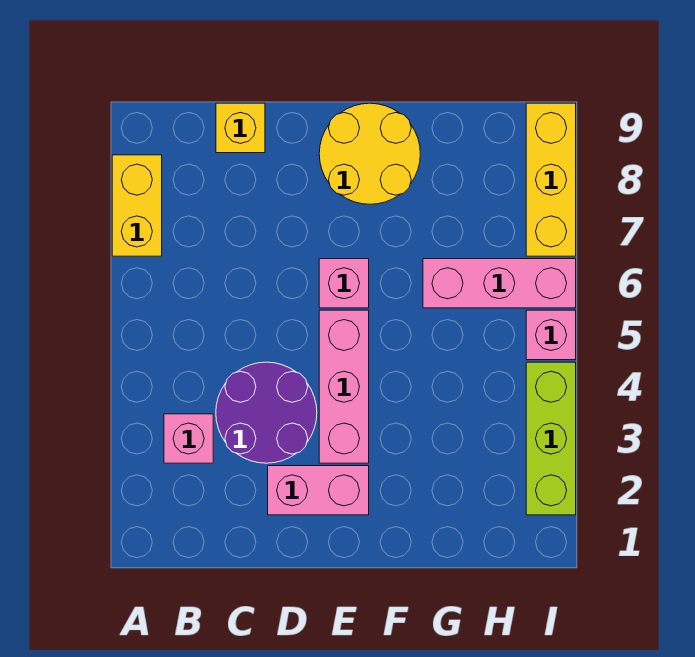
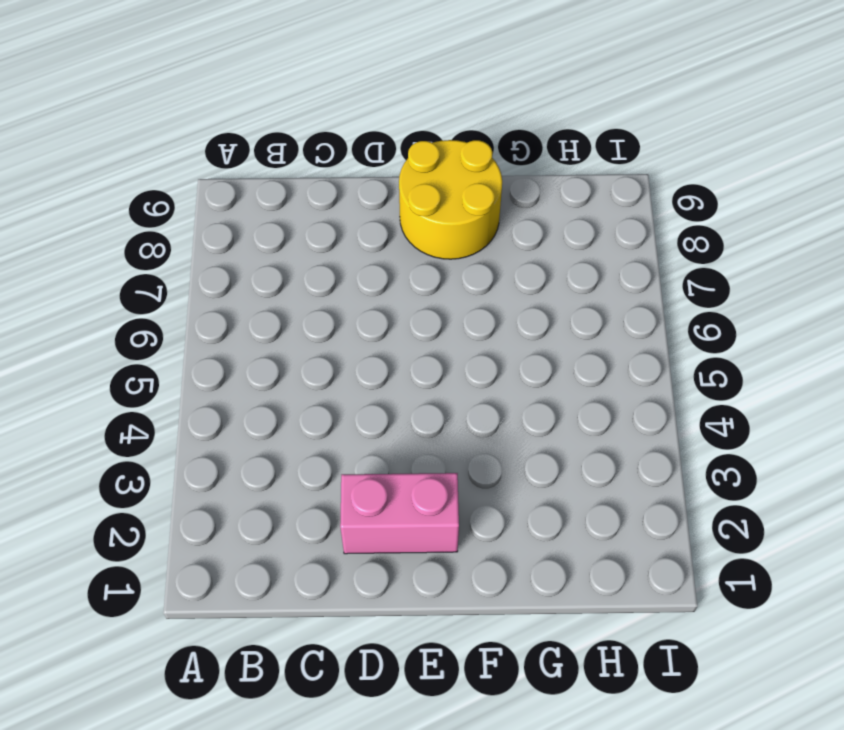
none -> yellow 1x2 brick [112,155,162,256]
none -> pink 1x1 brick [164,414,213,463]
none -> purple 2x2 round brick [216,362,317,463]

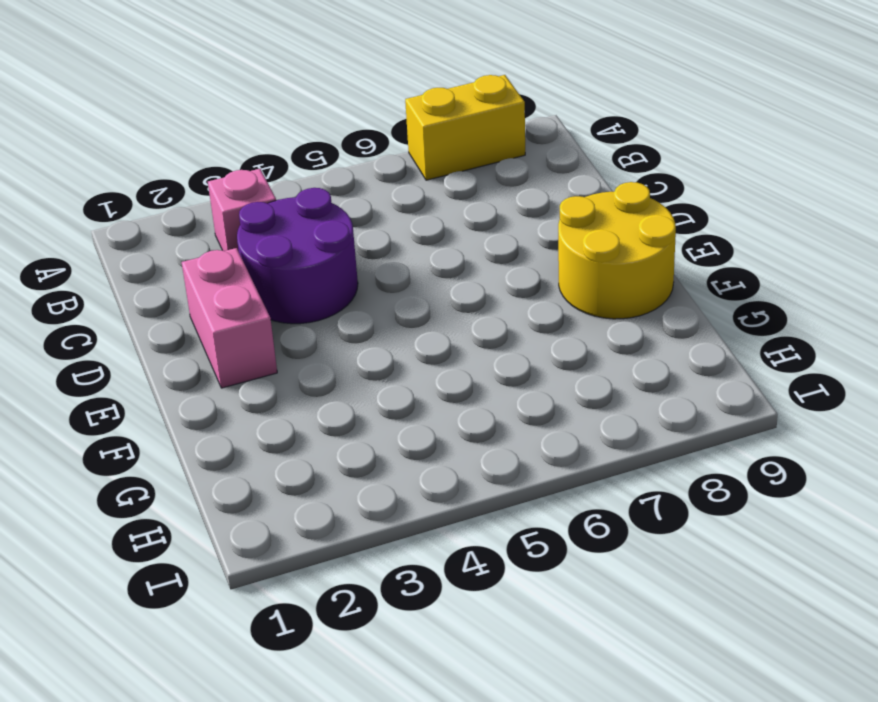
none -> yellow 1x1 brick [216,103,265,153]
none -> pink 1x3 brick [319,310,369,463]
none -> pink 1x1 brick [319,259,369,308]

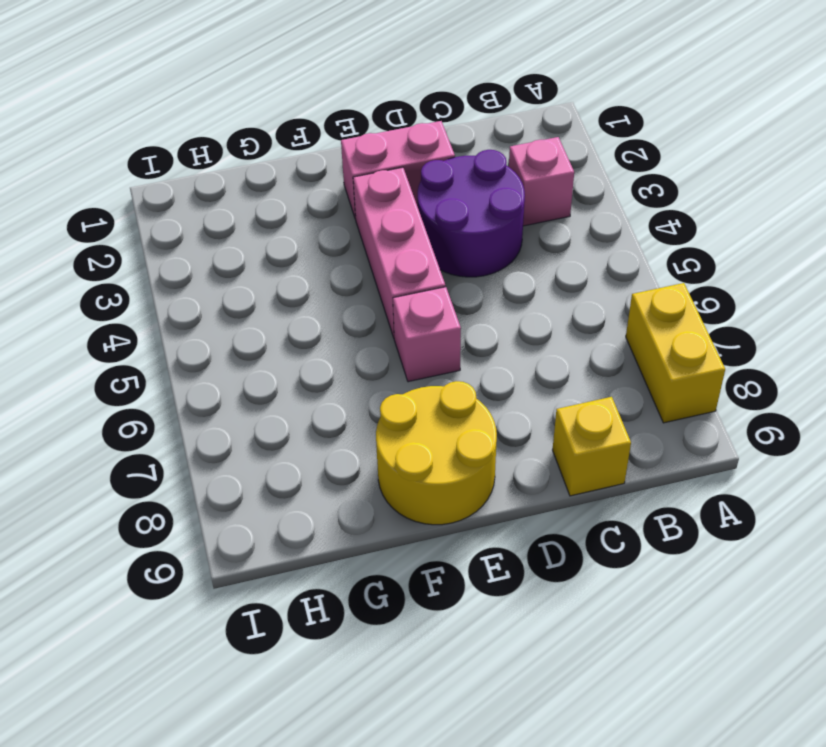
none -> pink 1x3 brick [423,259,576,308]
none -> lime 1x3 brick [526,362,576,515]
none -> pink 1x1 brick [526,310,576,360]

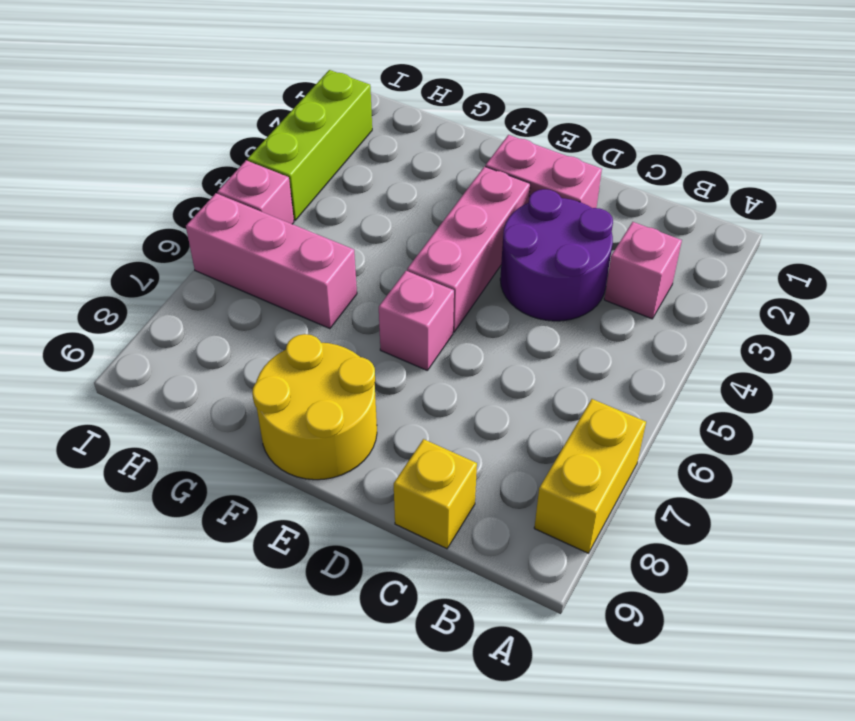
none -> yellow 1x3 brick [526,103,576,256]

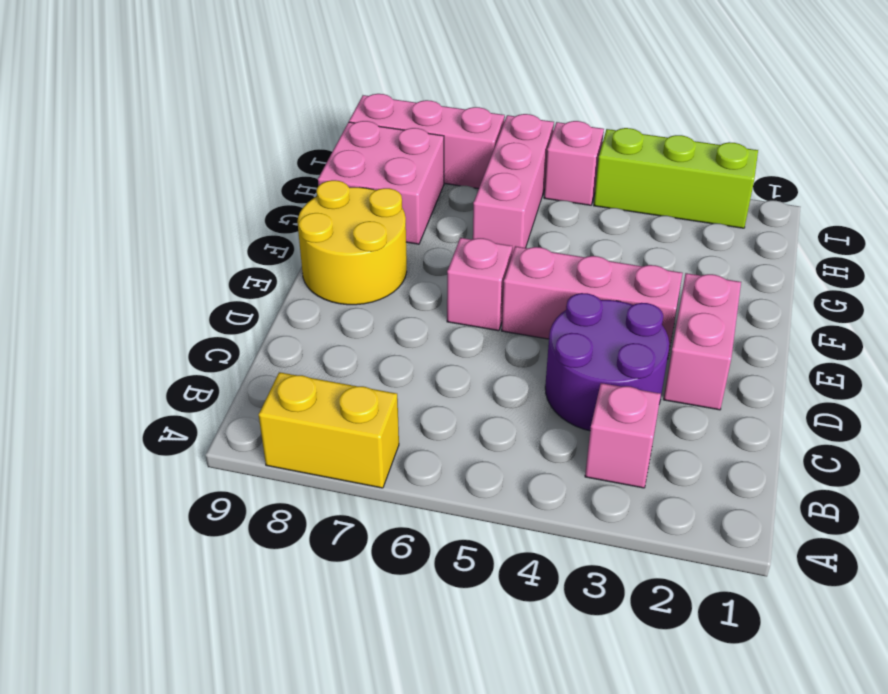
pink 2x2 brick [318,121,444,244] -> none
pink 1x3 brick [349,94,505,189] -> yellow 1x3 brick [526,103,576,256]
none -> yellow 1x1 brick [216,103,265,153]

